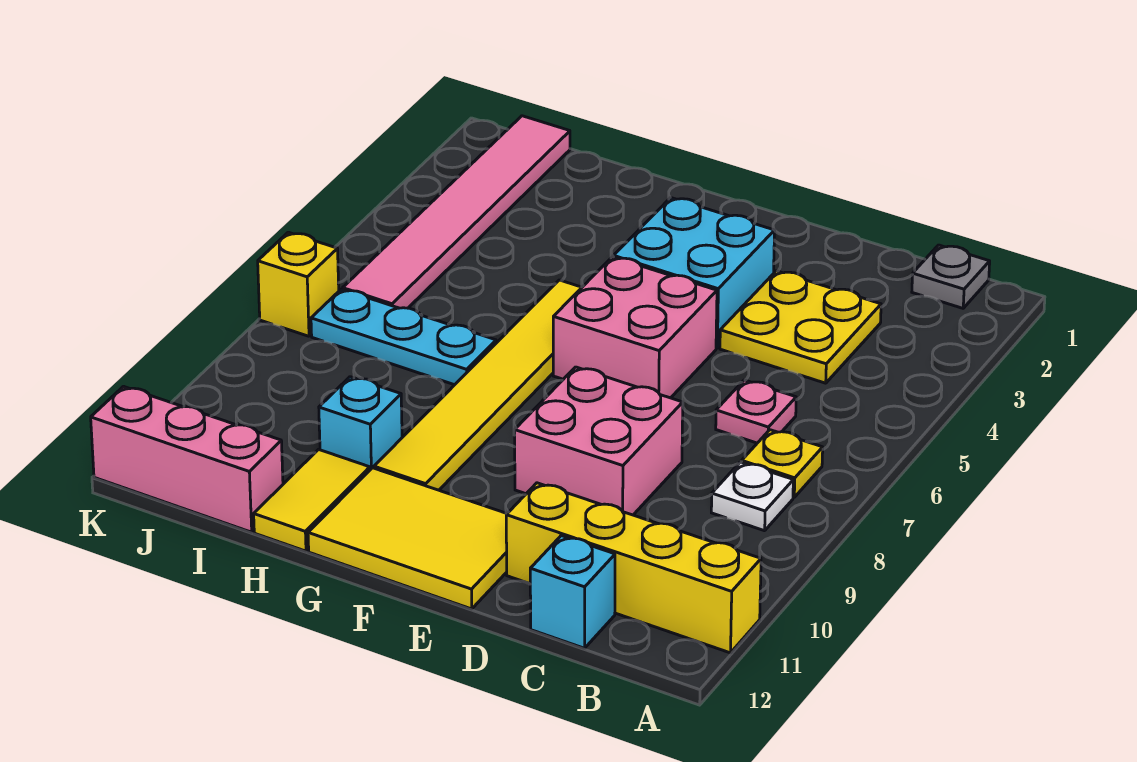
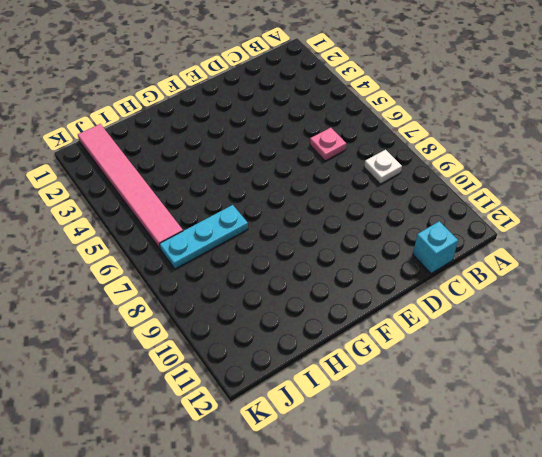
none -> yellow 1x4 brick [506,483,761,653]
none -> grey 1x1 plate [912,245,990,308]
none -> yellow 1x1 plate [742,430,823,497]

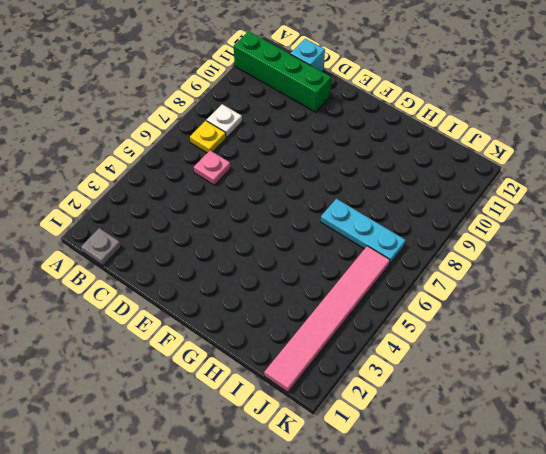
green 1x4 brick [234,31,331,112] -> yellow 1x4 brick [506,483,761,653]
none -> yellow 2x2 plate [720,271,881,383]
none -> pink 2x2 brick [515,367,683,515]
none -> cyan 2x2 brick [614,198,775,348]

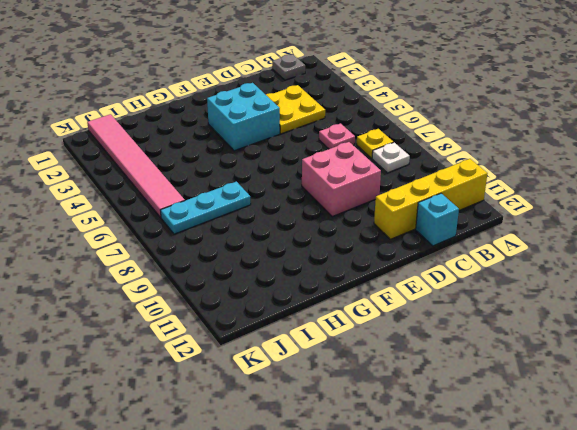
none -> pink 2x2 brick [553,257,717,398]
none -> yellow 2x3 tile [308,468,507,609]
none -> yellow 1x6 tile [374,280,582,490]

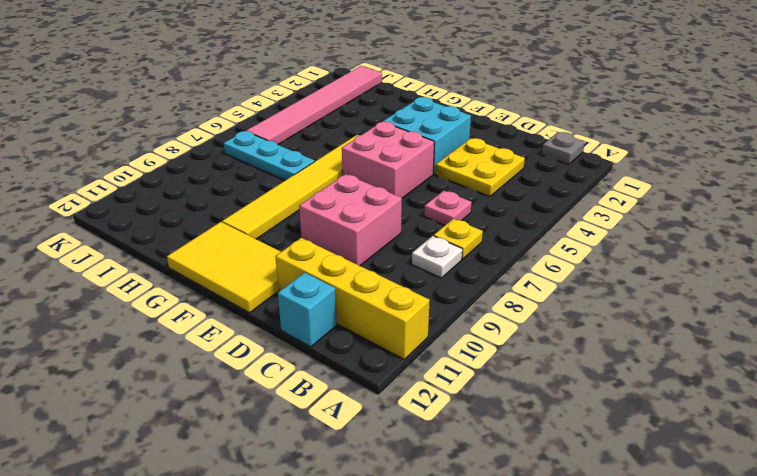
none -> cyan 1x1 brick [319,377,402,470]
none -> yellow 1x2 tile [254,449,370,551]
none -> pink 1x3 brick [91,386,283,532]

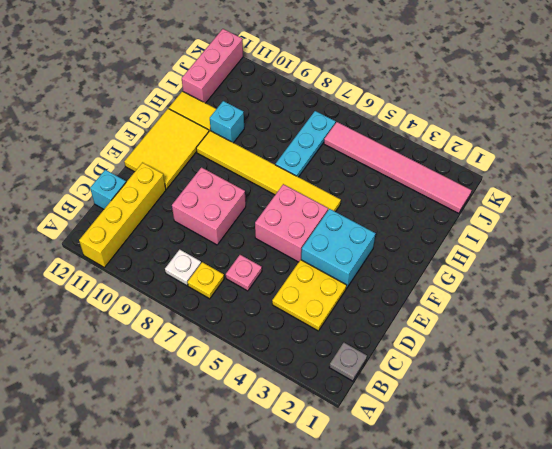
none -> yellow 1x1 brick [258,232,339,336]

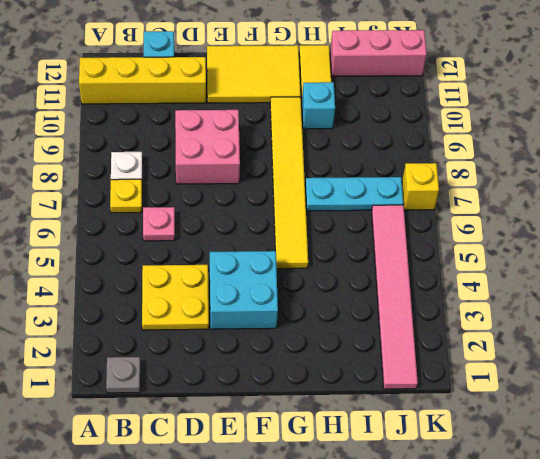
none -> pink 2x2 brick [553,257,717,398]

